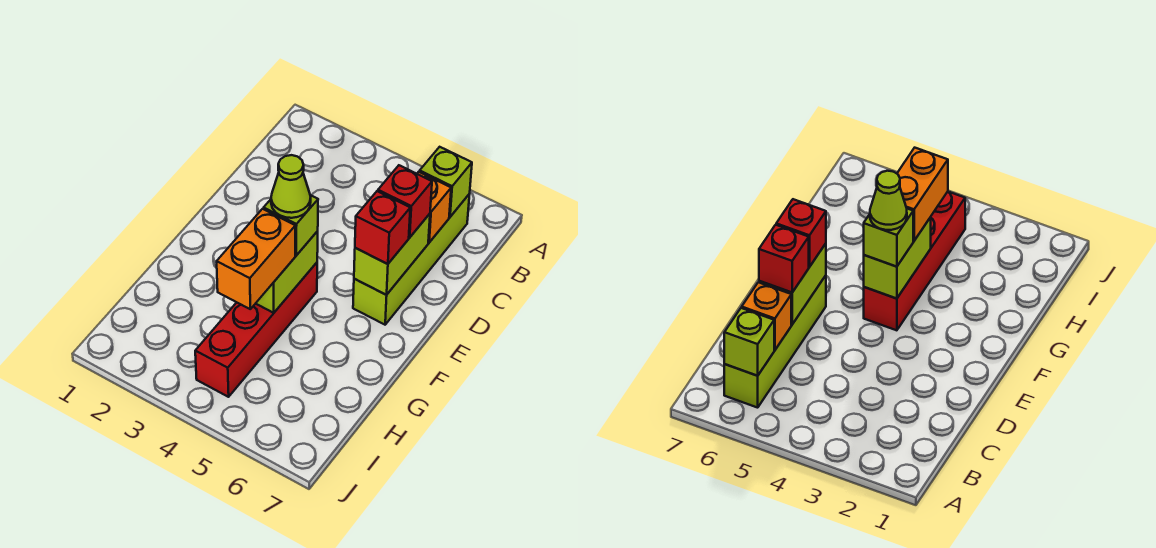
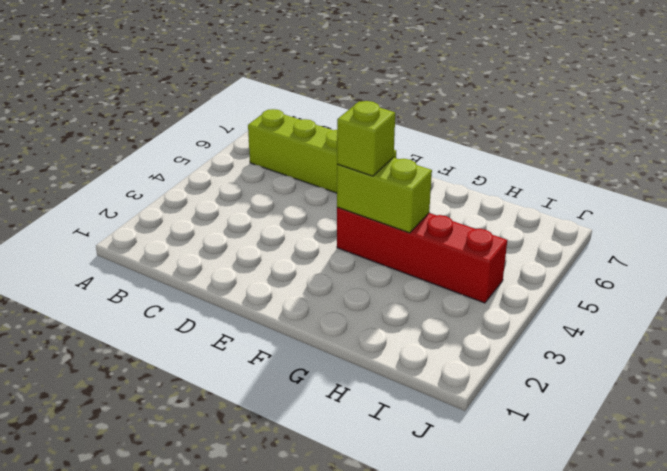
none -> lime 1x1 brick [420,147,472,217]
none -> orange 1x1 brick [417,172,451,242]

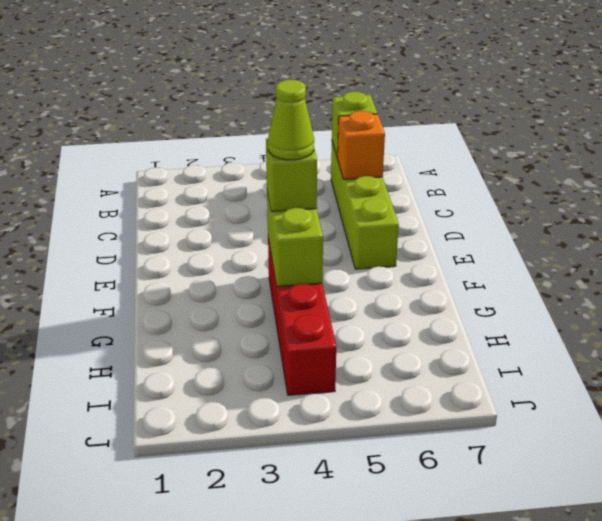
none -> lime 1x2 brick [354,214,430,295]
none -> red 1x1 brick [378,165,432,237]

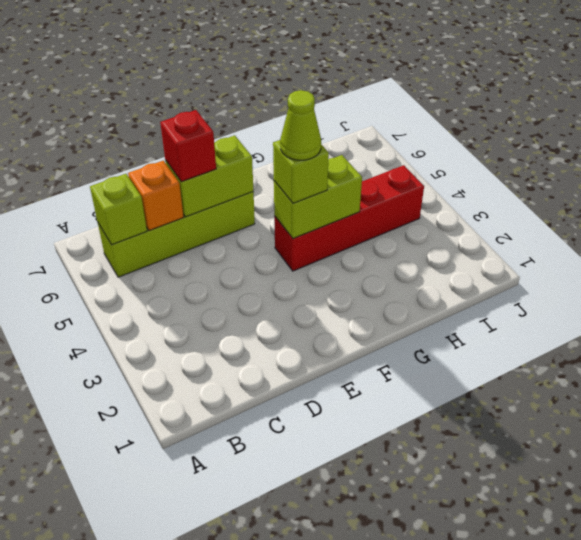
none -> red 1x1 brick [355,191,410,264]
none -> orange 1x2 brick [217,209,295,309]

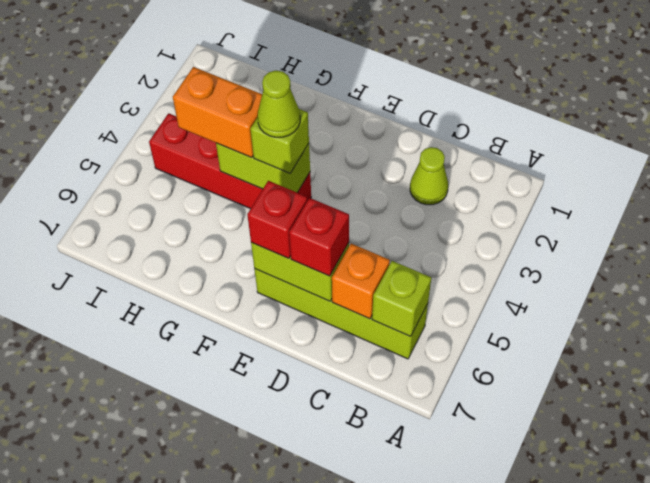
lime 1x1 cone [410,147,448,205] -> none

